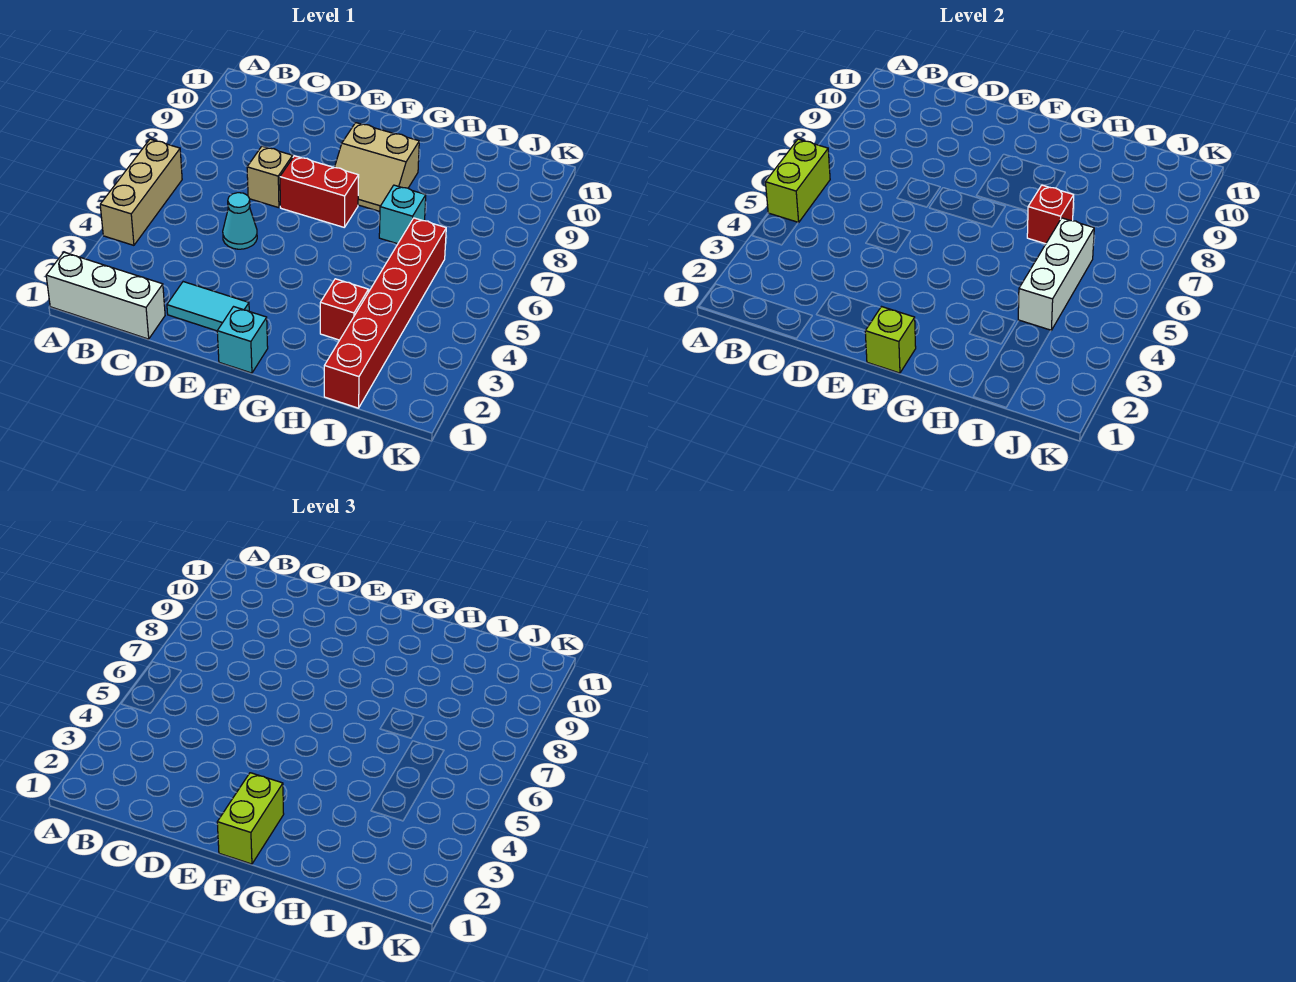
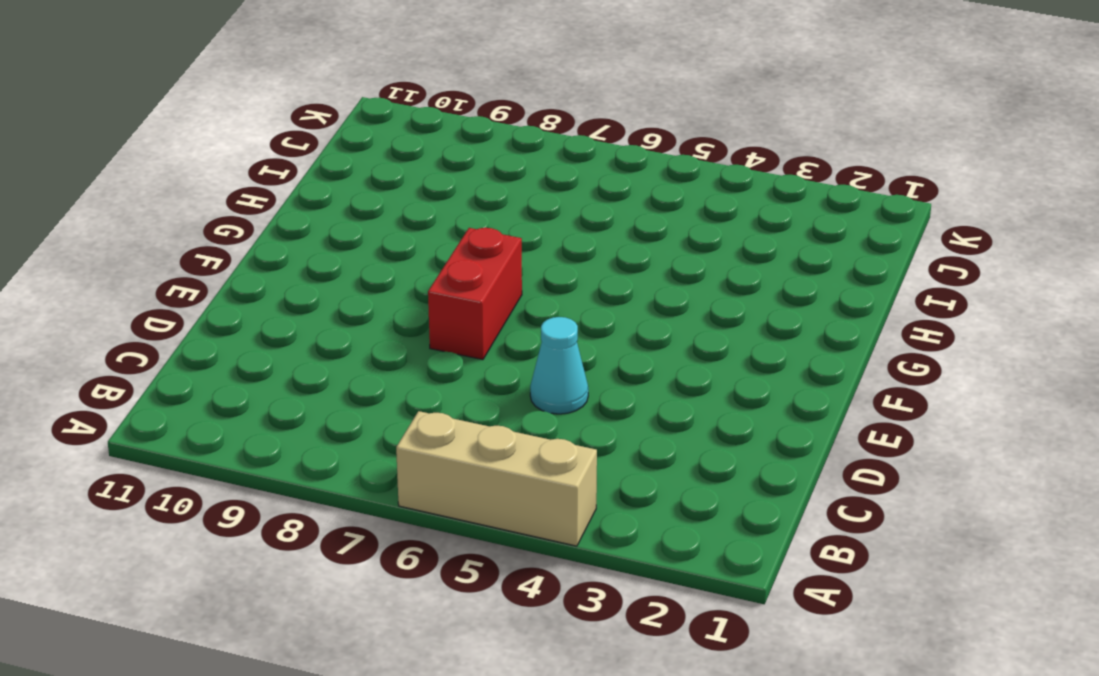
none -> white 1x3 brick [46,252,165,339]
none -> cyan 1x2 tile [167,282,249,331]
none -> tan 1x1 brick [247,146,293,208]

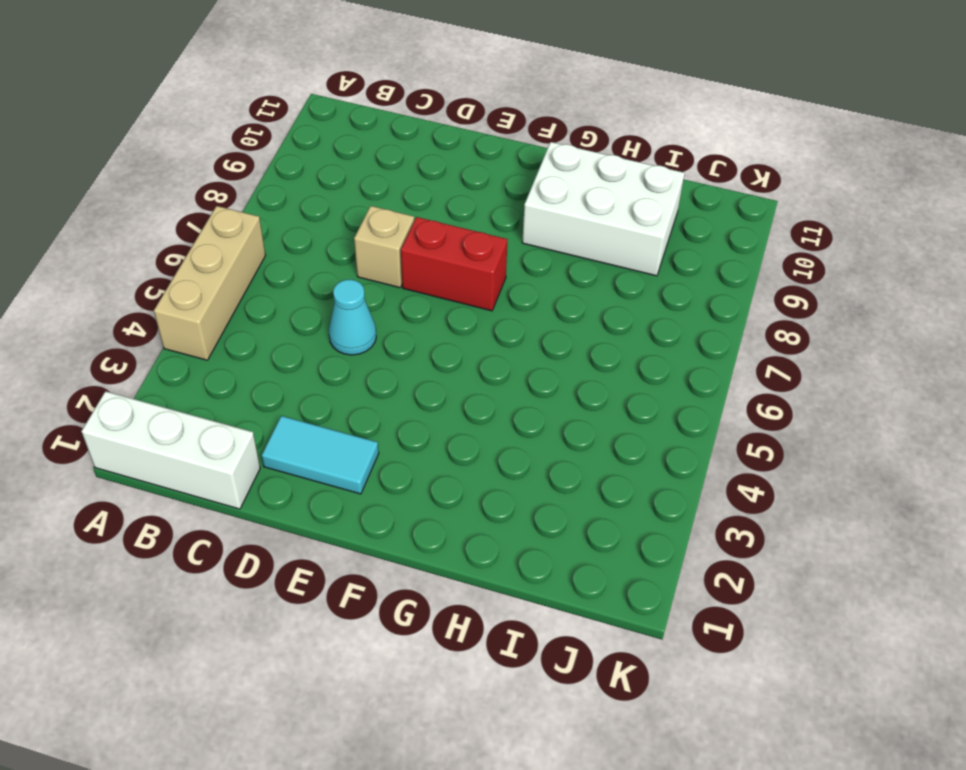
white 2x3 brick [522,142,685,276] -> tan 2x2 slope [334,123,419,211]
none -> cyan 1x1 brick [217,307,268,373]
none -> red 1x1 brick [320,279,368,340]
none -> cyan 1x1 brick [379,185,426,244]

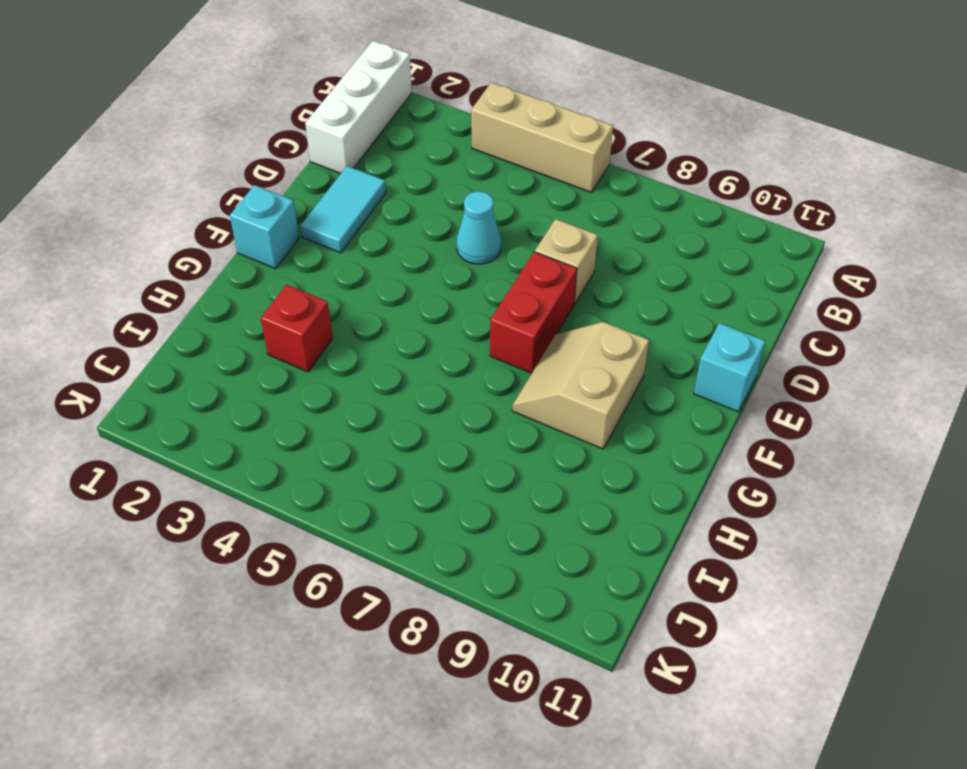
cyan 1x1 brick [694,323,765,412] -> cyan 1x1 brick moved to [379,185,426,244]
none -> red 1x6 brick [324,218,446,408]
none -> lime 1x2 brick [765,139,830,223]
none -> lime 1x1 brick [865,307,916,373]

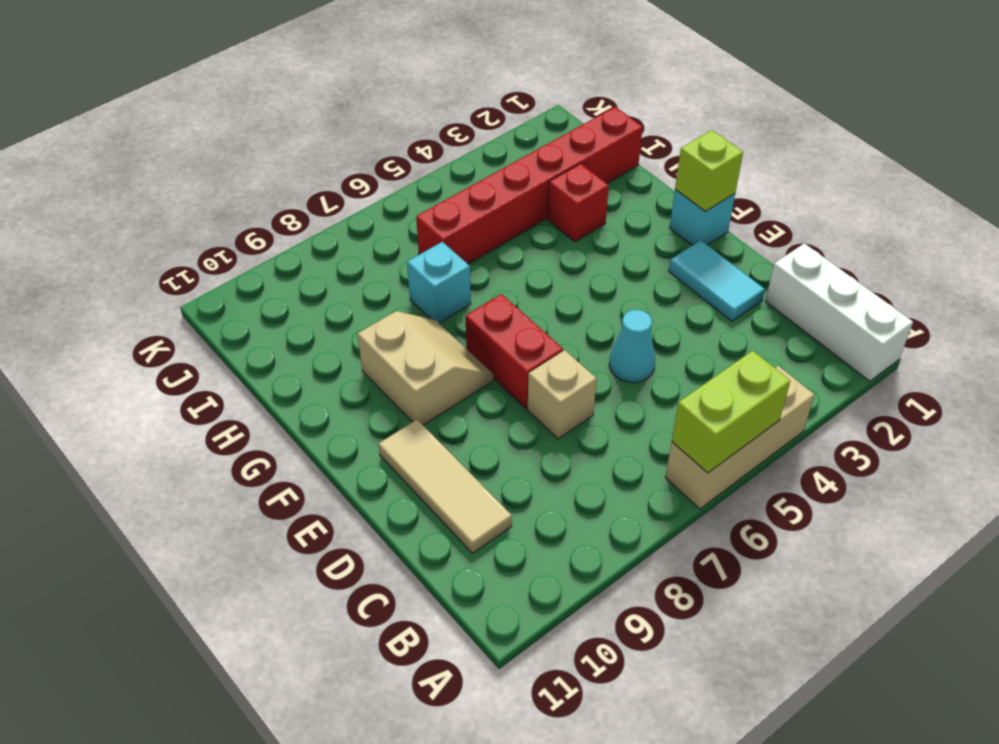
tan 1x3 tile [379,420,512,553] -> none
none -> red 1x1 brick [1027,185,1074,244]
none -> white 1x3 brick [1018,218,1094,330]
none -> lime 1x2 brick [217,773,284,864]

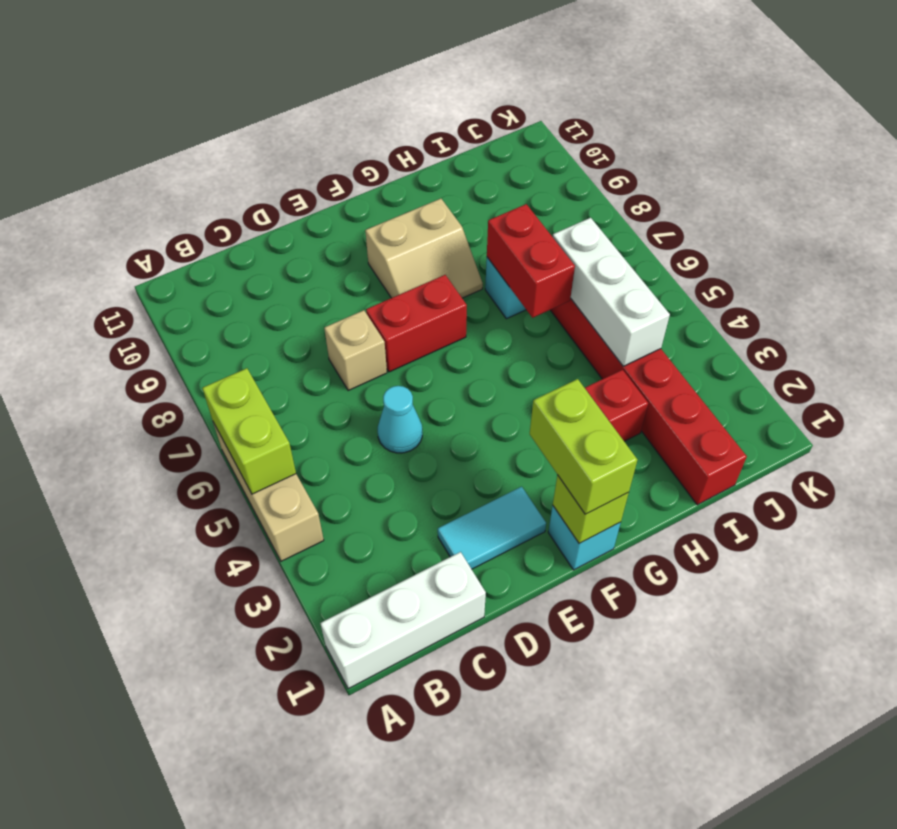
red 1x2 brick [487,204,575,318] -> red 1x1 brick [1027,185,1074,244]

